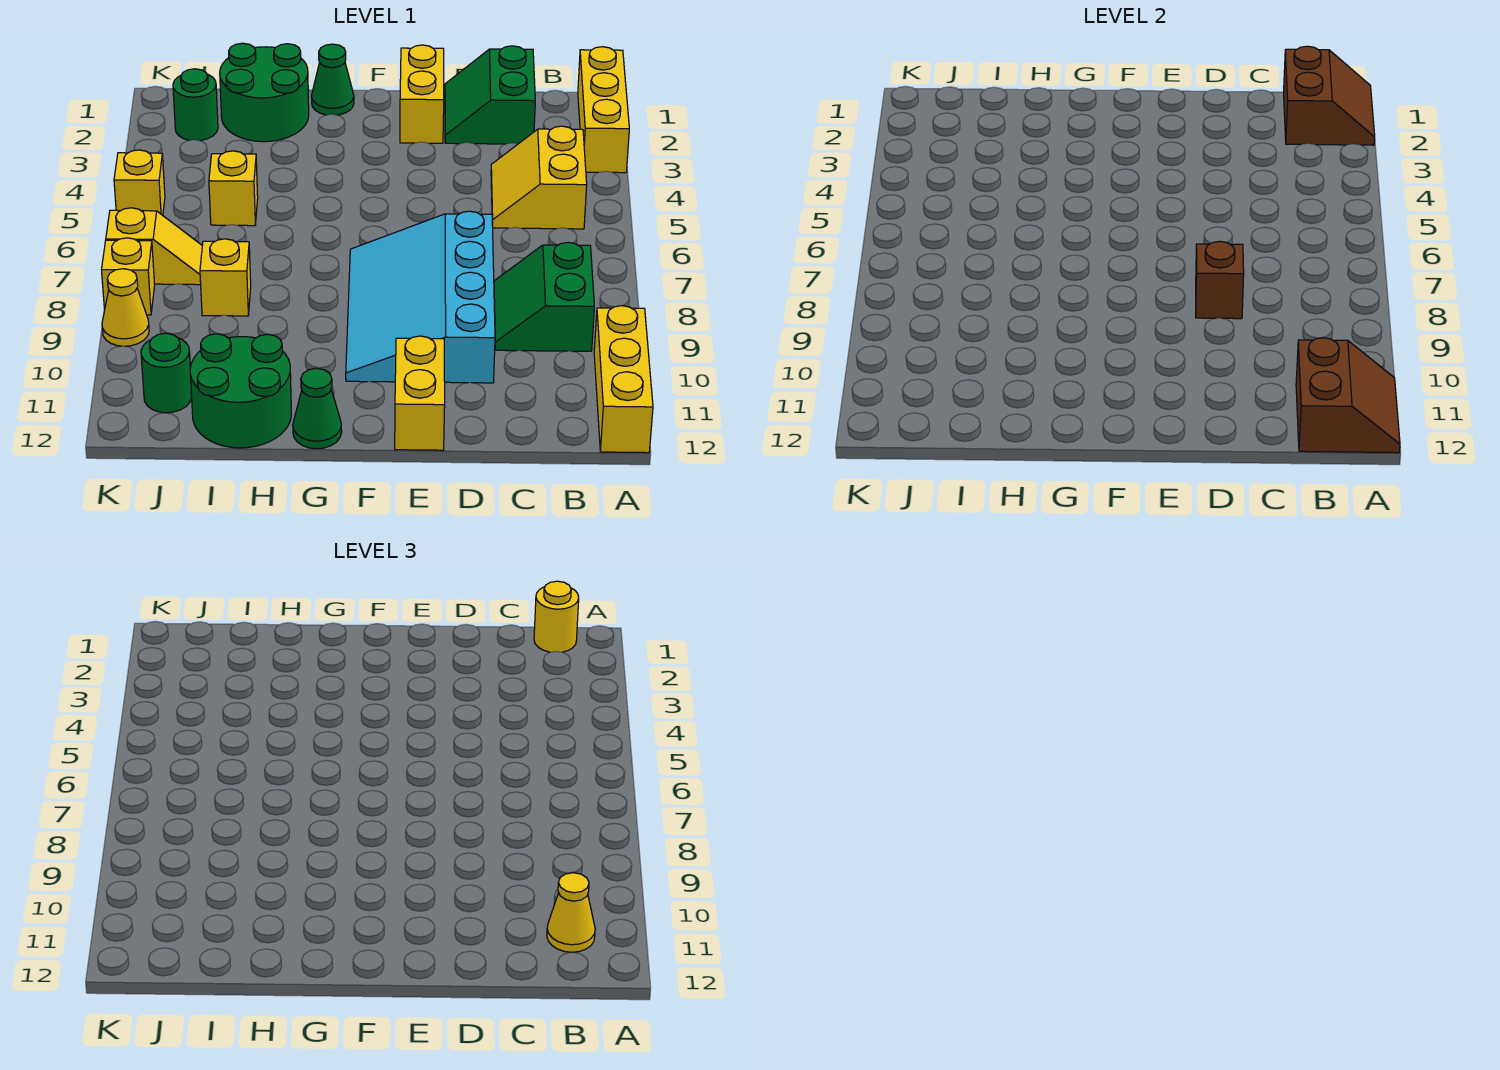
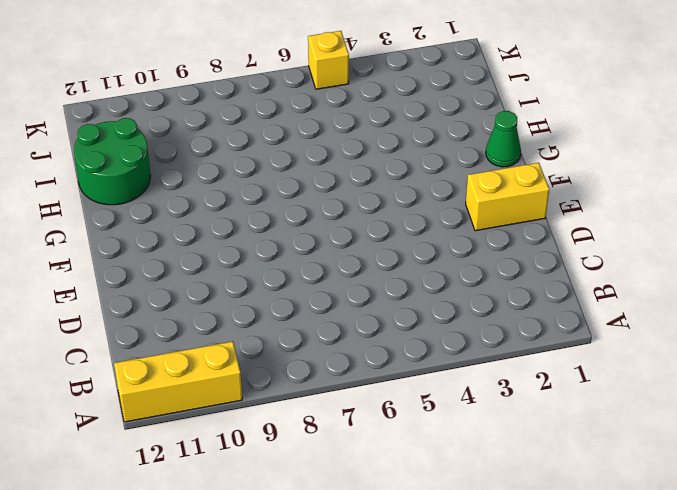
none -> yellow 1x3 brick [578,47,629,173]
none -> yellow 2x2 slope [491,126,587,229]
none -> green 2x2 slope [494,242,594,351]

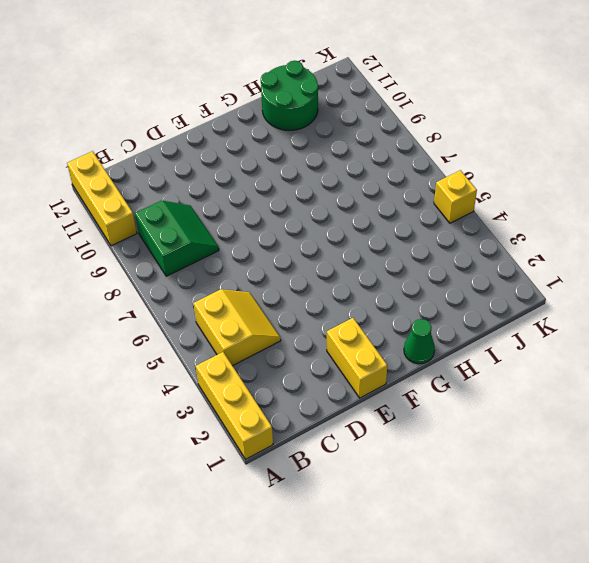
none -> green 2x2 slope [445,46,535,144]
none -> cyan 3x4 slope [346,211,495,383]
none -> yellow 1x2 brick [395,336,445,450]

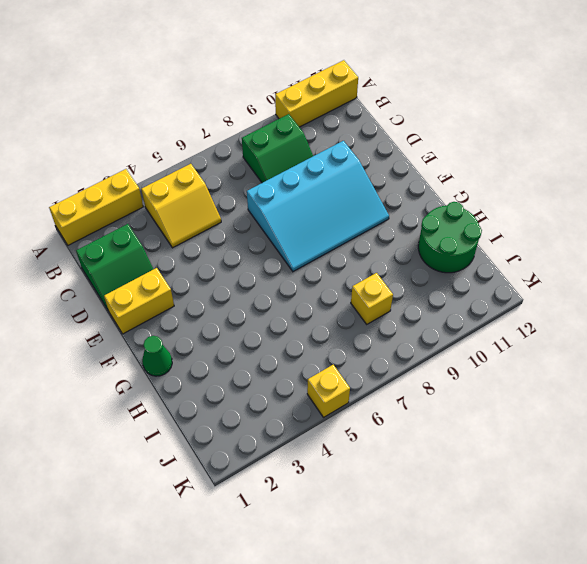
none -> yellow 1x2 brick [395,336,445,450]
none -> green 1x1 cone [293,368,342,449]
none -> green 2x2 round brick [220,43,309,142]

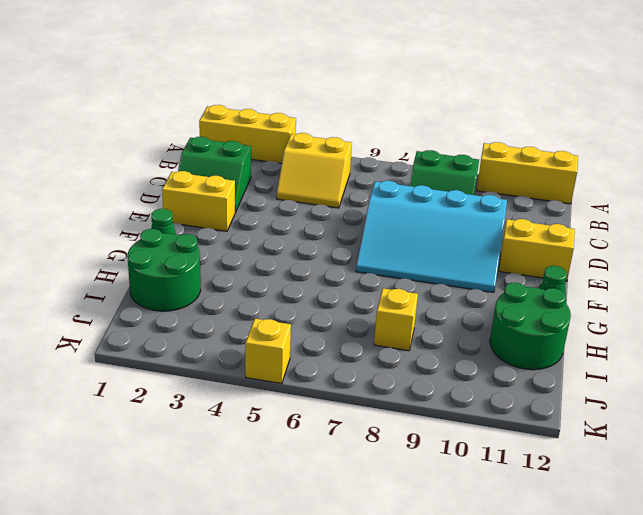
none -> yellow 1x1 brick [209,151,258,226]
none -> green 1x1 round brick [173,69,218,141]
none -> yellow 1x2 slope [106,208,202,285]

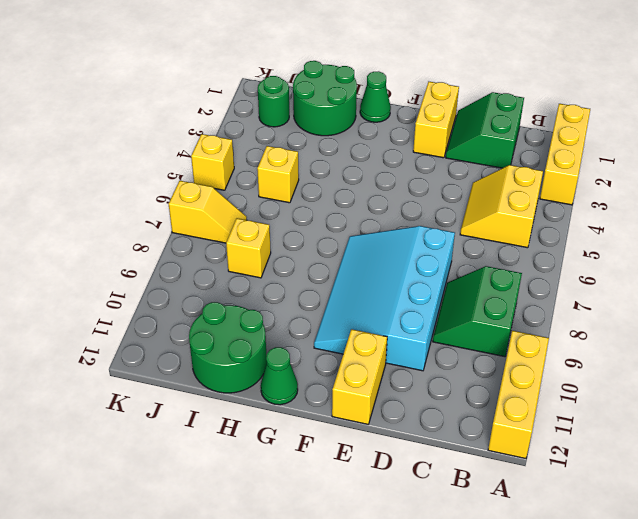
none -> green 1x1 round brick [141,333,192,413]
none -> yellow 1x1 brick [102,238,155,315]
none -> yellow 1x1 cone [102,269,149,346]

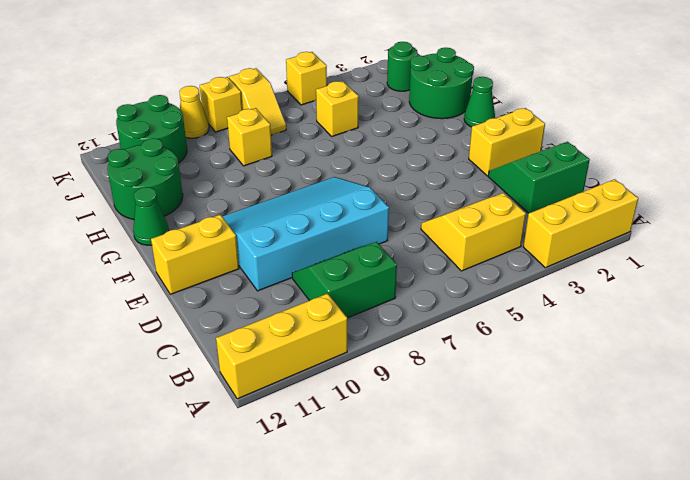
green 2x2 round brick [116,95,187,163] -> green 1x1 round brick [141,333,192,413]
none -> brown 2x2 slope [1284,46,1375,145]
none -> brown 2x2 slope [1296,338,1400,453]
none -> brown 1x1 brick [1196,241,1244,319]

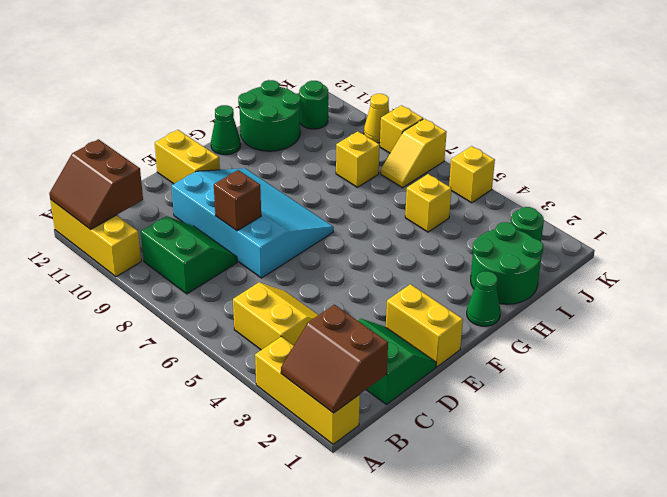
none -> yellow 1x1 round brick [534,581,579,652]
none -> yellow 1x1 cone [547,873,595,952]

